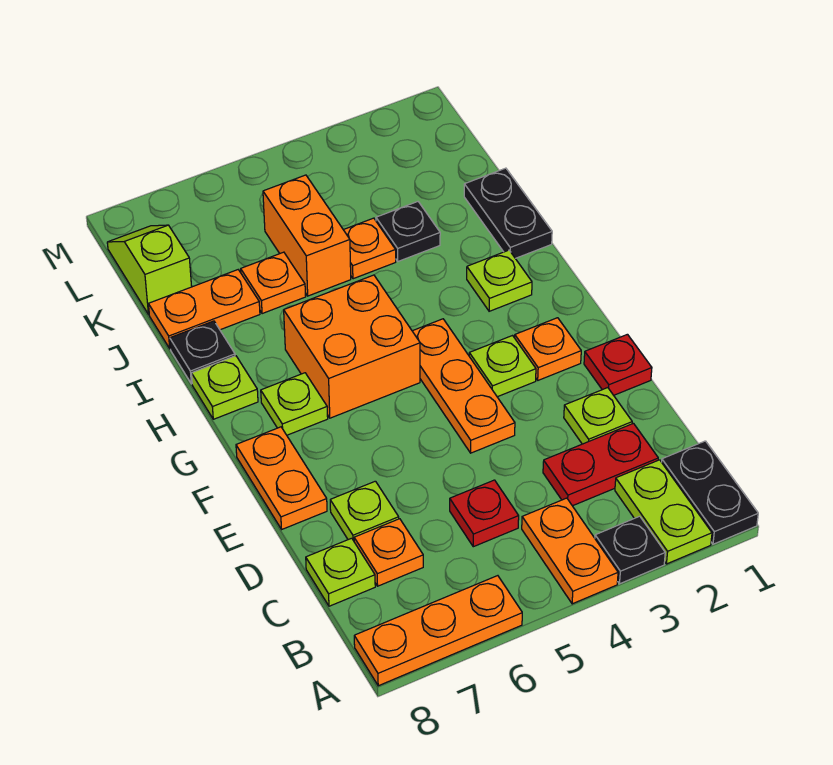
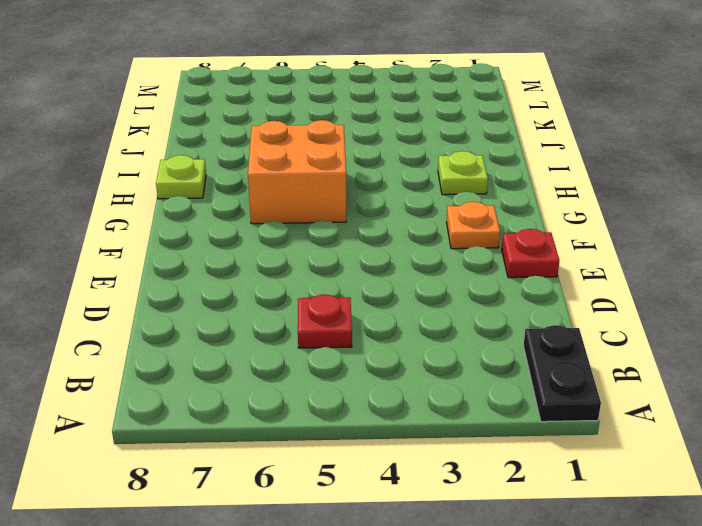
none -> lime 1x2 plate [615,460,712,564]
none -> black 1x1 plate [595,516,665,584]
none -> orange 1x2 plate [522,498,618,604]

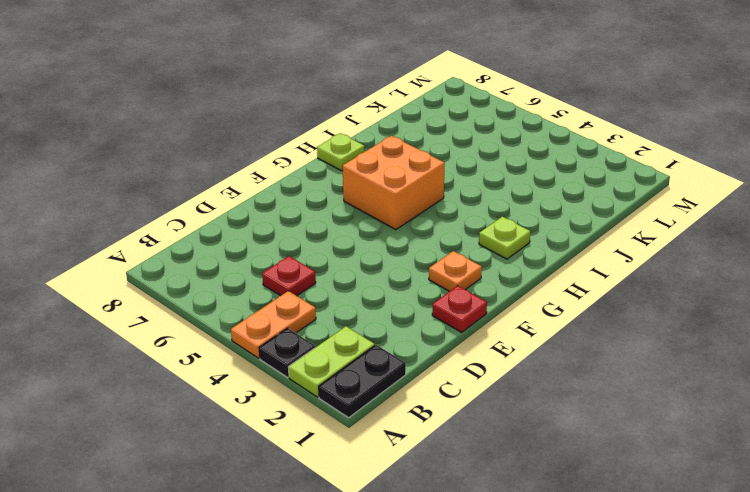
none -> orange 1x3 plate [354,576,522,686]
none -> red 1x2 plate [543,423,658,506]
none -> orange 1x1 plate [354,519,423,586]

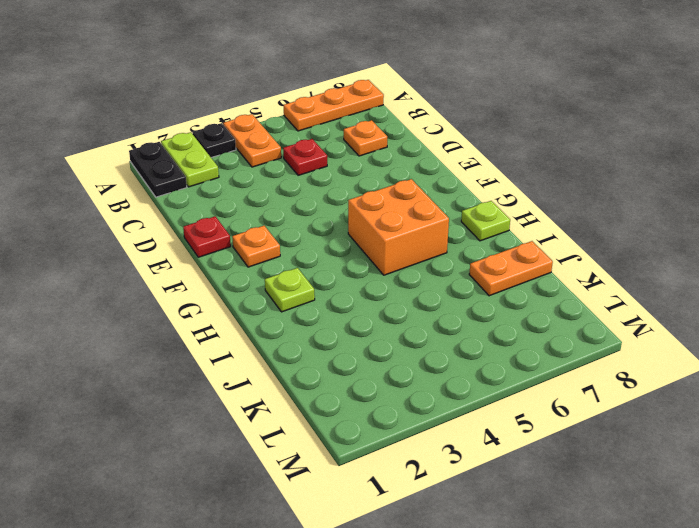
none -> red 1x2 plate [543,423,658,506]
none -> lime 1x1 plate [306,538,375,606]
none -> lime 1x1 plate [564,388,632,444]

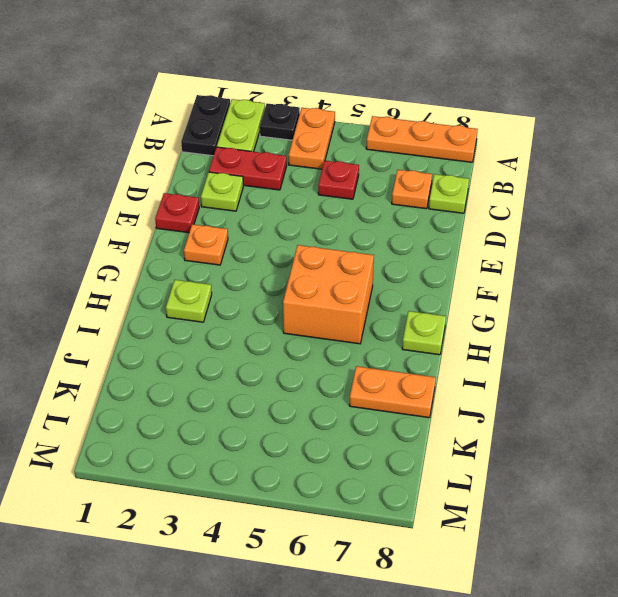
none -> lime 1x1 plate [330,481,399,541]
none -> orange 1x3 plate [413,319,515,453]
none -> orange 1x2 plate [236,427,327,529]

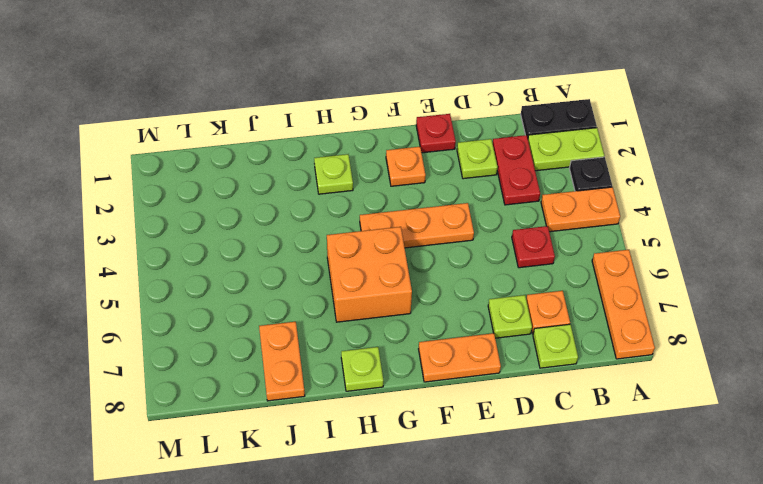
none -> lime 1x1 plate [469,336,536,397]
none -> lime 1x1 plate [261,373,328,435]
none -> black 1x2 plate [464,168,552,258]

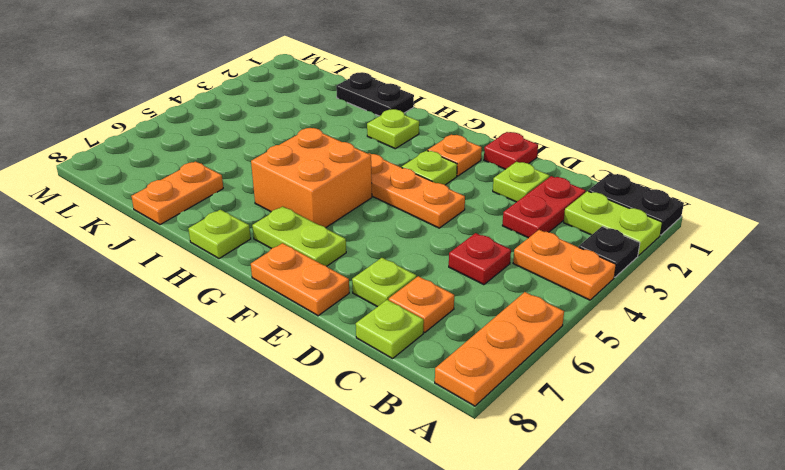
lime 1x2 plate [252,206,346,266] -> lime 1x1 plate [261,373,328,435]
none -> black 1x1 plate [170,321,235,384]
none -> black 1x1 plate [376,202,440,261]
none -> orange 1x1 plate [344,218,396,279]

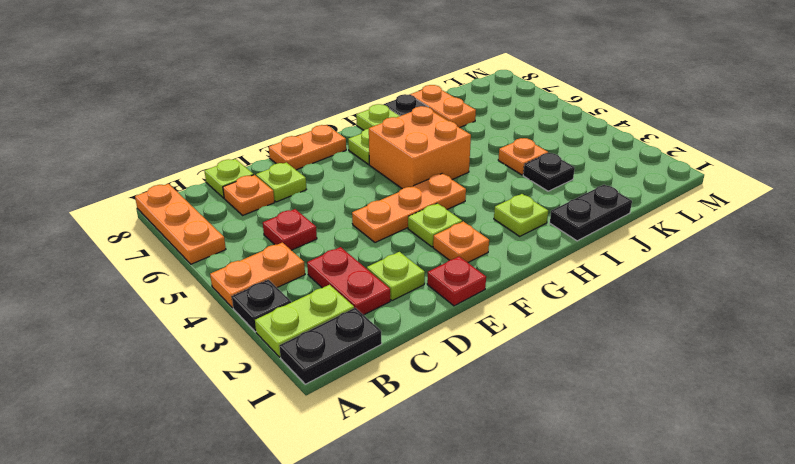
none -> orange 1x2 brick [263,175,351,296]
none -> orange 1x1 plate [241,252,306,314]
none -> lime 1x2 slope [107,225,192,314]

